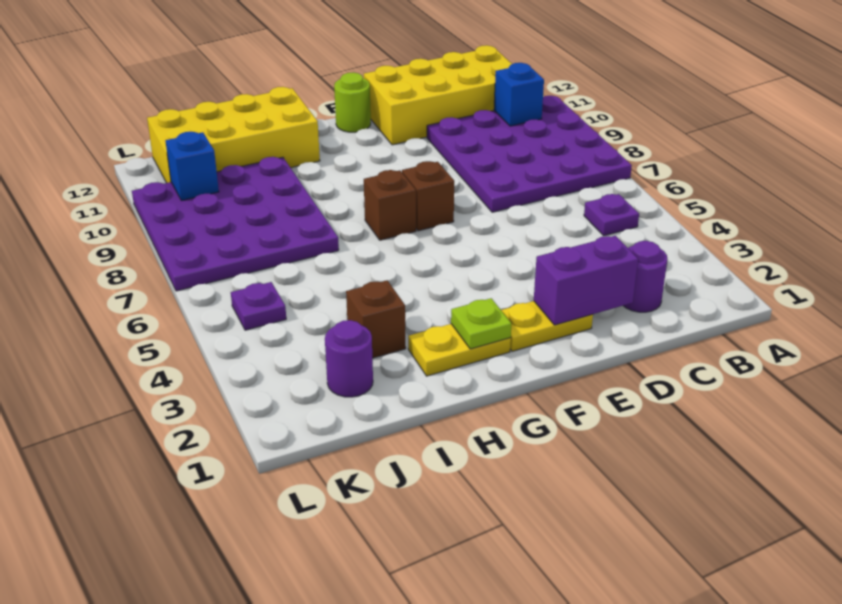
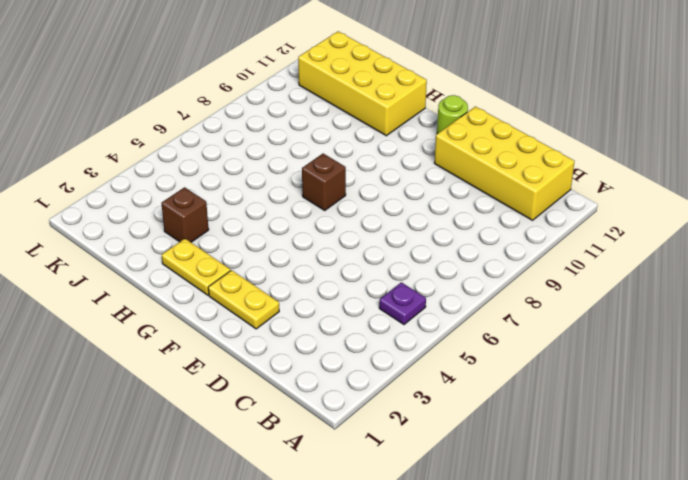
none -> purple 4x4 plate [427,96,632,212]
none -> purple 1x1 round brick [623,241,667,312]
none -> brown 1x1 brick [402,161,454,231]

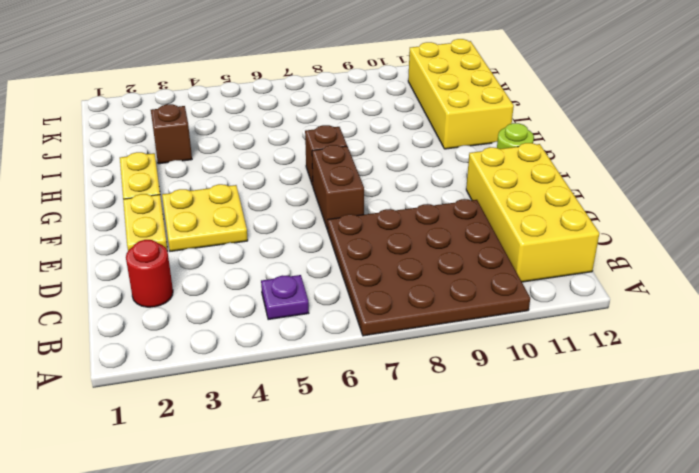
brown 4x4 plate [328,199,530,336] -> purple 4x4 plate [427,96,632,212]
red 1x1 round brick [126,240,173,307] -> purple 1x1 round brick [623,241,667,312]
yellow 2x2 plate [162,184,248,251] -> none
brown 1x2 brick [312,145,364,230] -> brown 1x1 brick [402,161,454,231]
none -> purple 4x4 plate [132,157,339,291]
none -> purple 1x1 round brick [325,320,373,397]
none -> purple 1x1 plate [231,282,286,330]

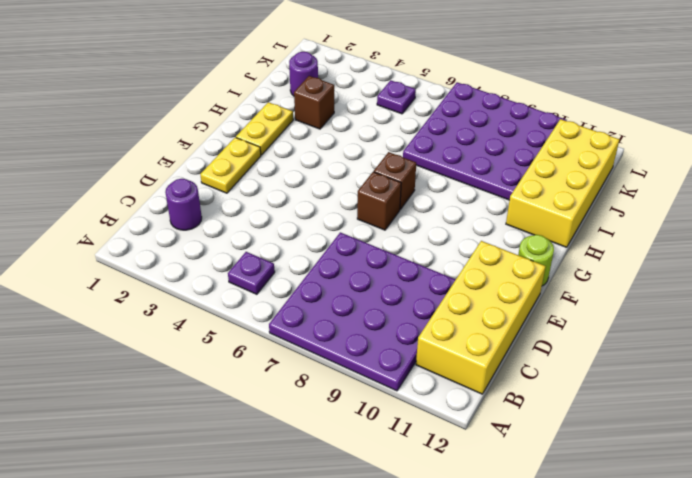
none -> blue 1x1 brick [494,63,544,126]
none -> purple 1x2 brick [534,236,638,325]
none -> lime 1x1 plate [451,298,511,349]

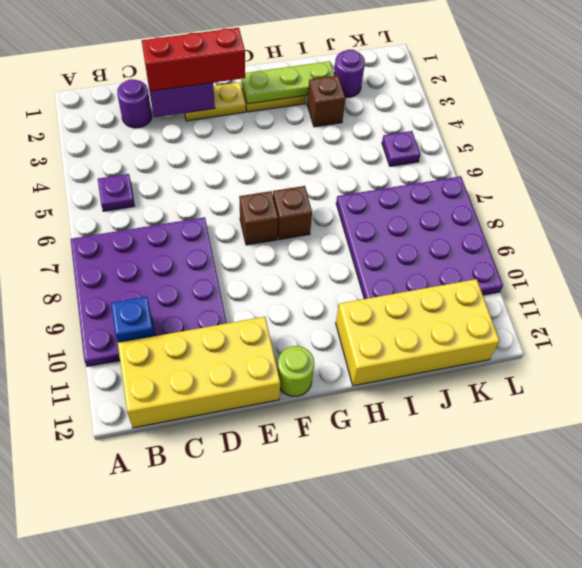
red 1x3 brick [142,28,245,91] -> none
lime 1x3 plate [241,61,335,104] -> lime 1x1 plate [451,298,511,349]
none -> blue 1x1 brick [166,132,219,201]

